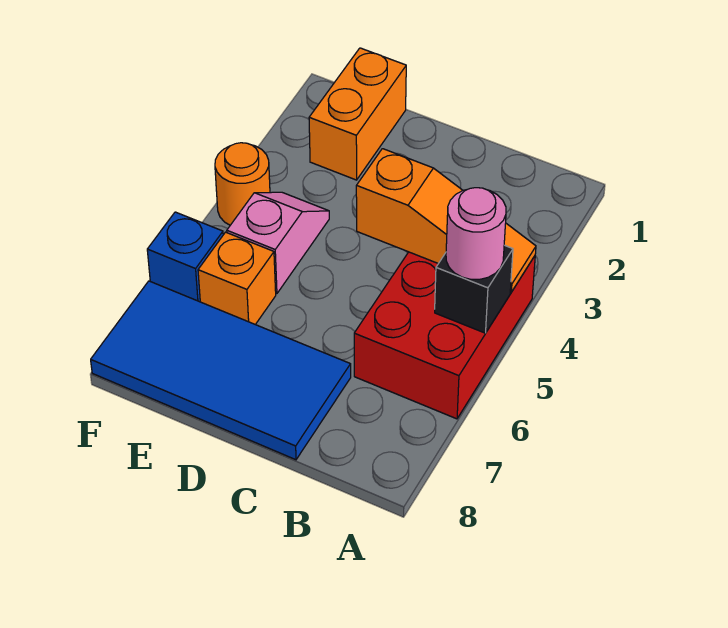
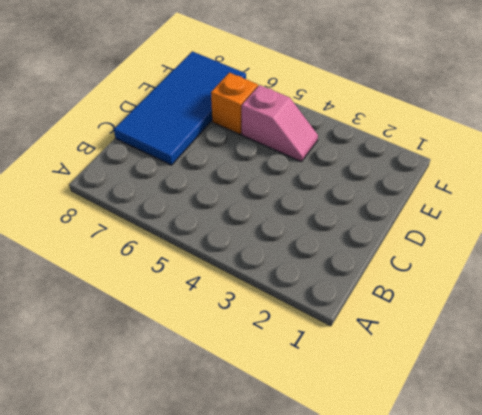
none -> red 2x3 brick [354,252,535,419]
none -> orange 1x2 brick [309,48,406,180]

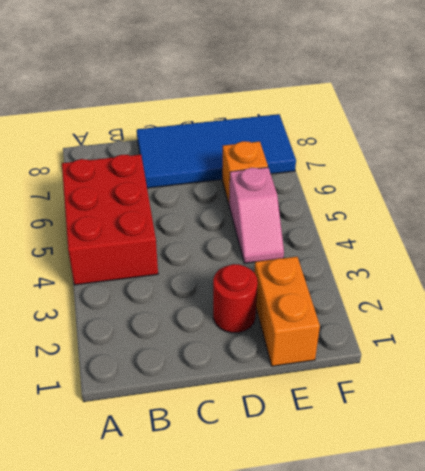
red 1x1 round brick [213,264,258,333] -> none
none -> orange 1x1 round brick [215,143,270,225]
none -> blue 1x1 brick [147,212,223,302]

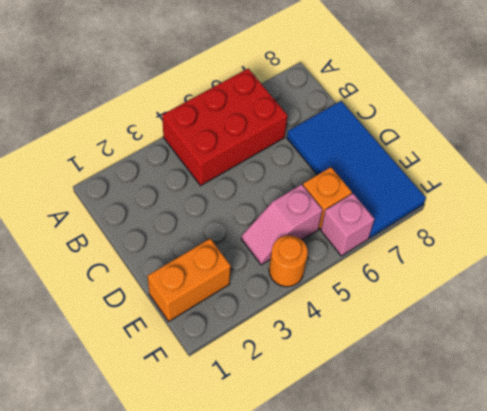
pink 1x1 brick [321,194,375,256] -> blue 1x1 brick [147,212,223,302]
none -> orange 1x3 slope [356,149,536,292]
none -> black 1x1 brick [435,245,513,333]

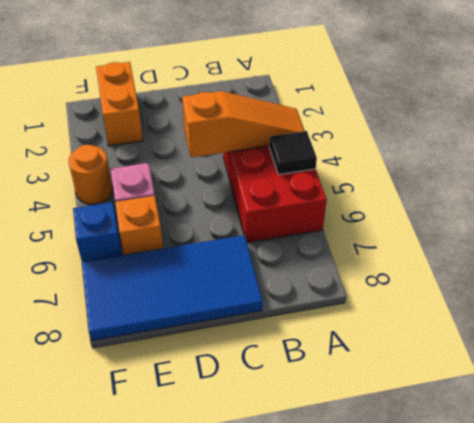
black 1x1 tile [269,131,317,175] -> black 1x1 brick [435,245,513,333]
none -> pink 1x1 round brick [446,188,506,279]

